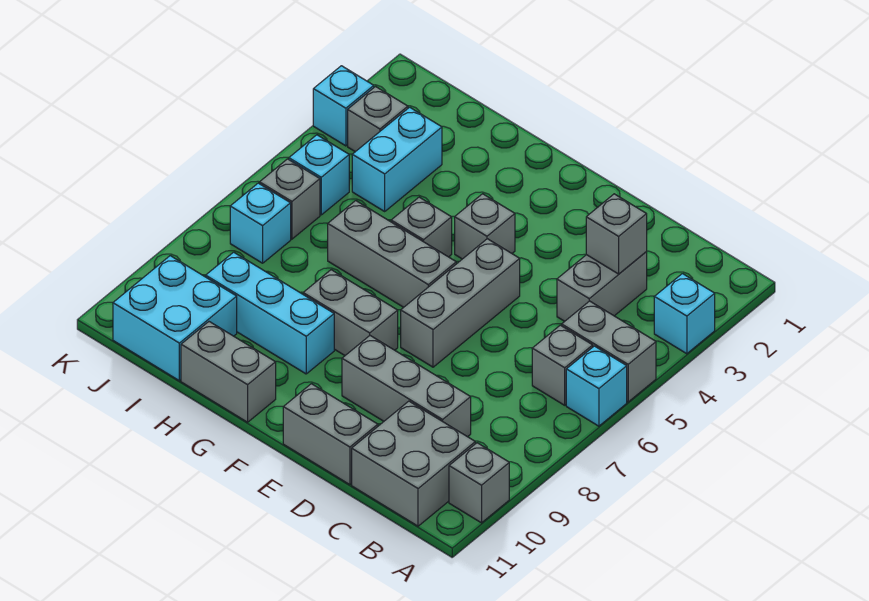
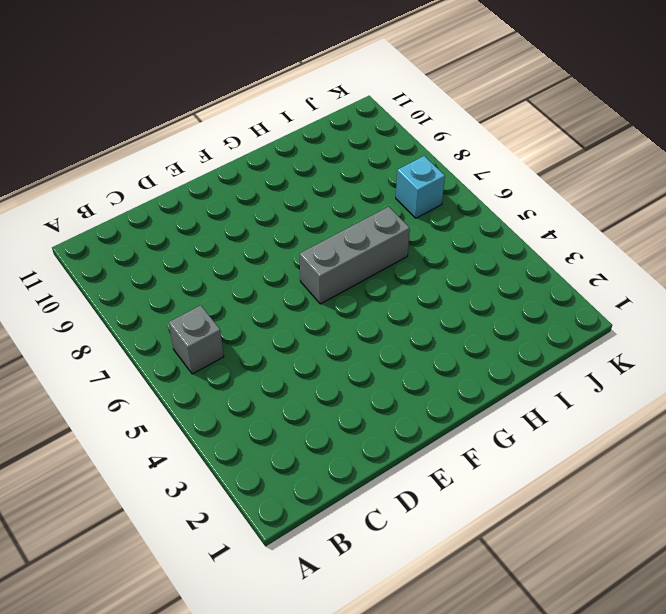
none -> cyan 1x1 brick [654,274,715,354]
none -> grey 1x2 brick [562,301,656,402]
none -> cyan 1x1 brick [566,346,627,426]

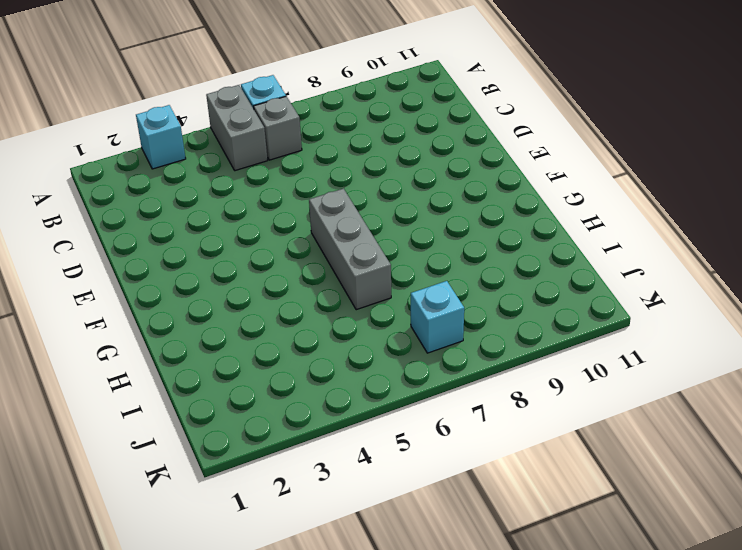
none -> grey 1x1 brick [449,443,509,523]
none -> grey 2x2 brick [352,401,475,526]
none -> grey 1x2 brick [557,252,647,321]

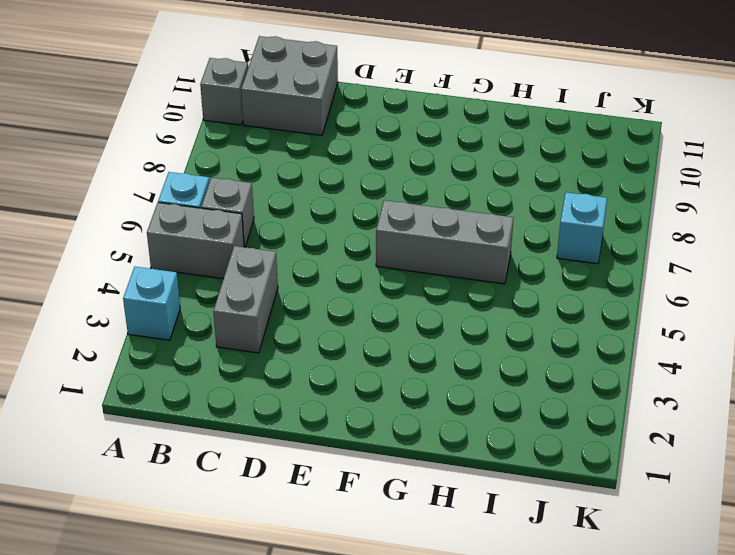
none -> grey 1x3 brick [342,336,471,437]
none -> grey 1x2 brick [283,384,378,485]
none -> grey 1x3 brick [401,239,520,367]

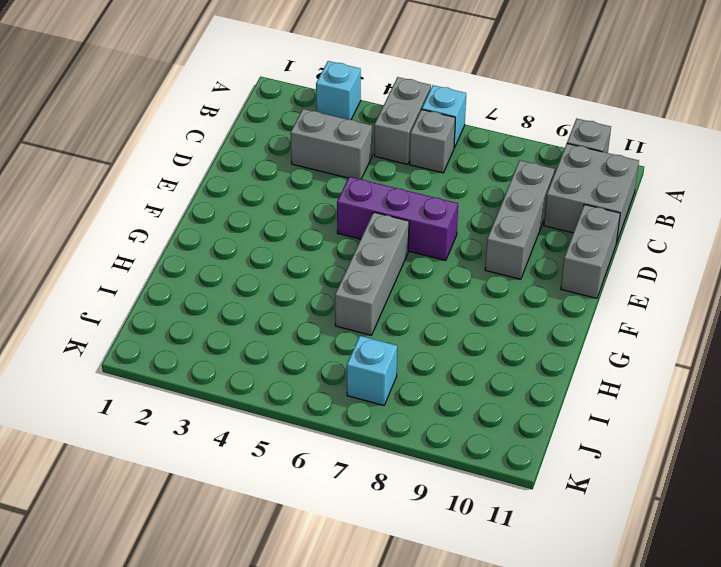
purple 1x3 brick [337,177,458,261] -> grey 1x3 brick [401,239,520,367]
none -> grey 1x1 brick [455,194,515,259]
none -> grey 1x2 brick [303,270,398,355]
none -> grey 1x1 brick [391,197,452,257]

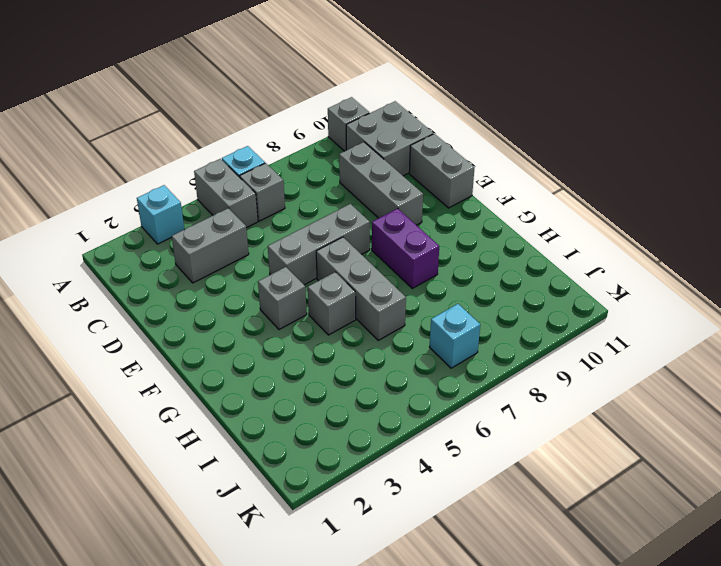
purple 1x2 brick [372,209,439,288] -> grey 1x2 brick [303,270,398,355]
none -> cyan 1x3 brick [206,252,334,374]
none -> grey 1x2 brick [181,322,276,422]
none -> cyan 1x2 brick [352,107,442,211]

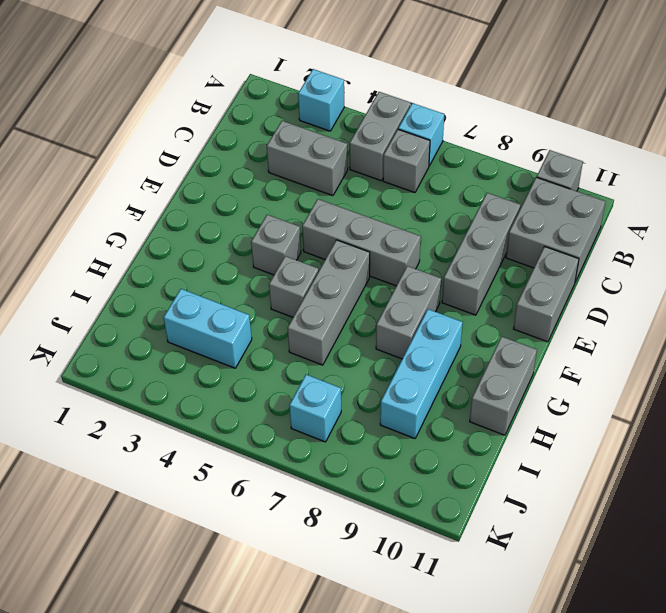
none -> cyan 2x2 brick [113,256,237,381]
none -> grey 1x1 brick [348,87,408,152]
none -> cyan 1x1 brick [289,135,349,215]

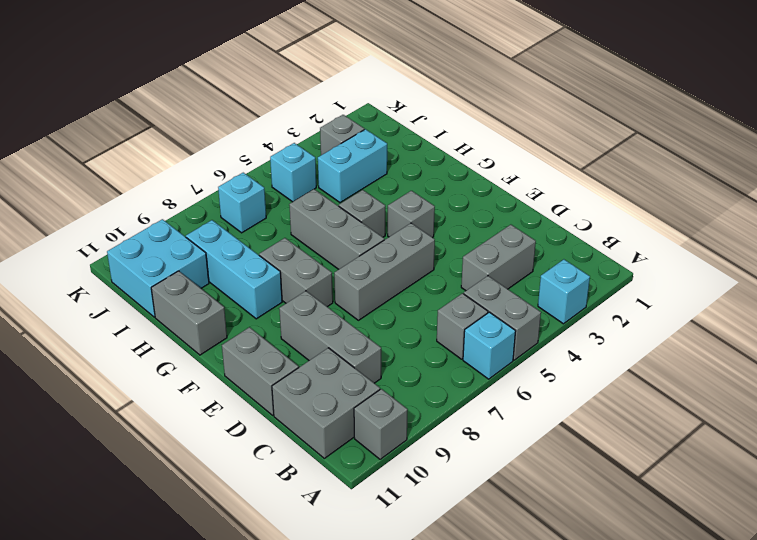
none -> grey 1x1 brick [260,159,320,239]
none -> cyan 1x1 brick [313,66,374,146]
none -> grey 1x1 brick [586,194,647,274]

